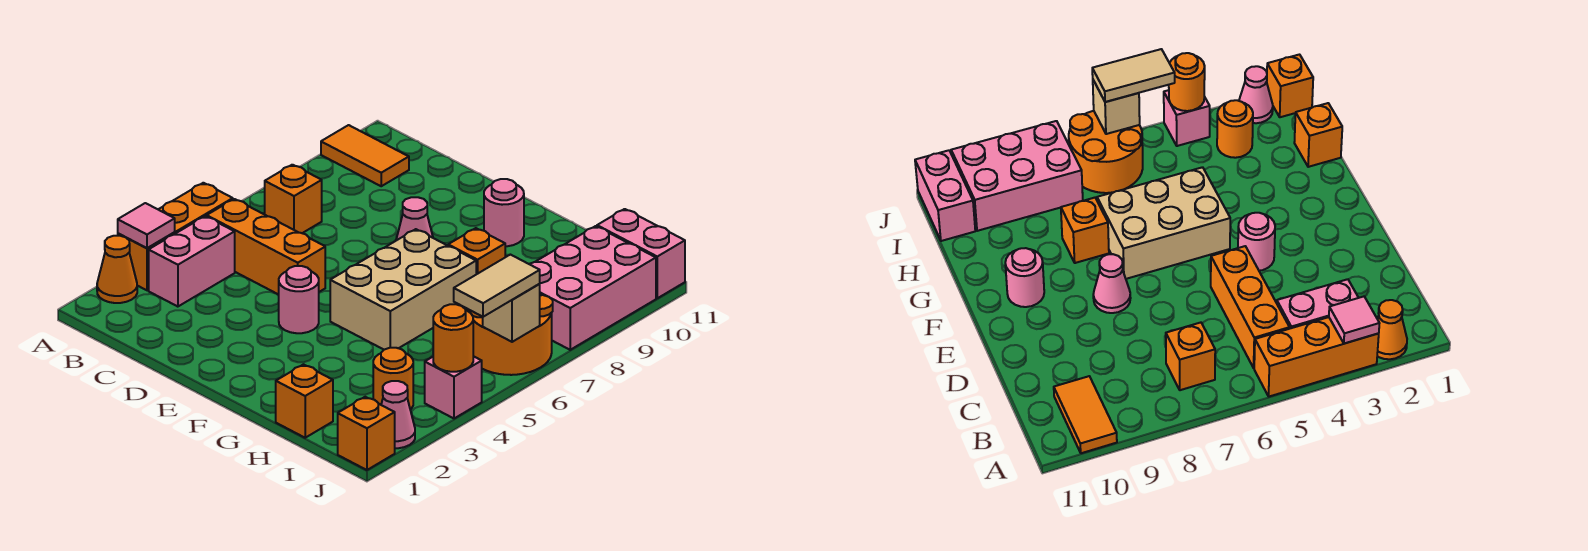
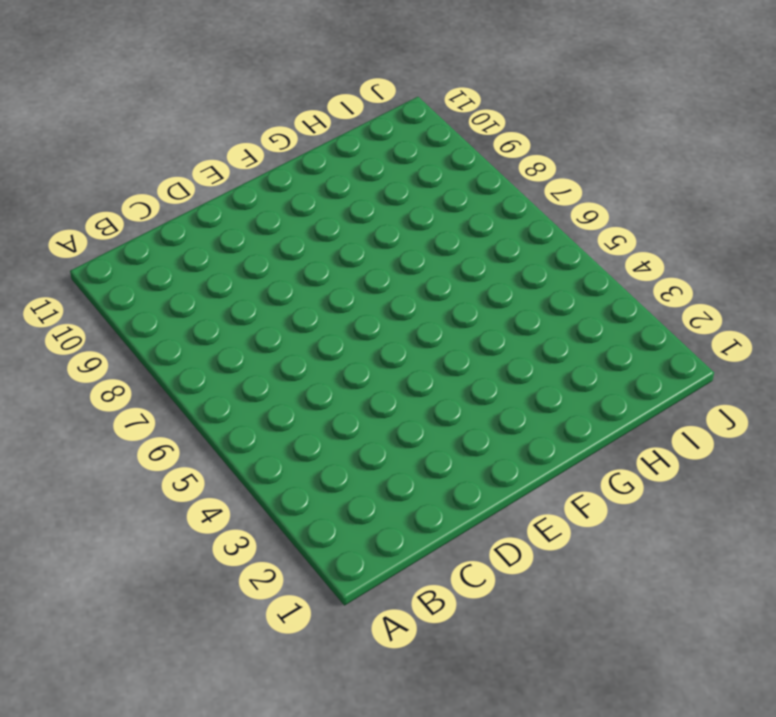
none -> orange 1x1 cone [97,236,137,303]
none -> orange 1x3 brick [118,183,233,290]
none -> orange 1x2 tile [321,125,409,186]

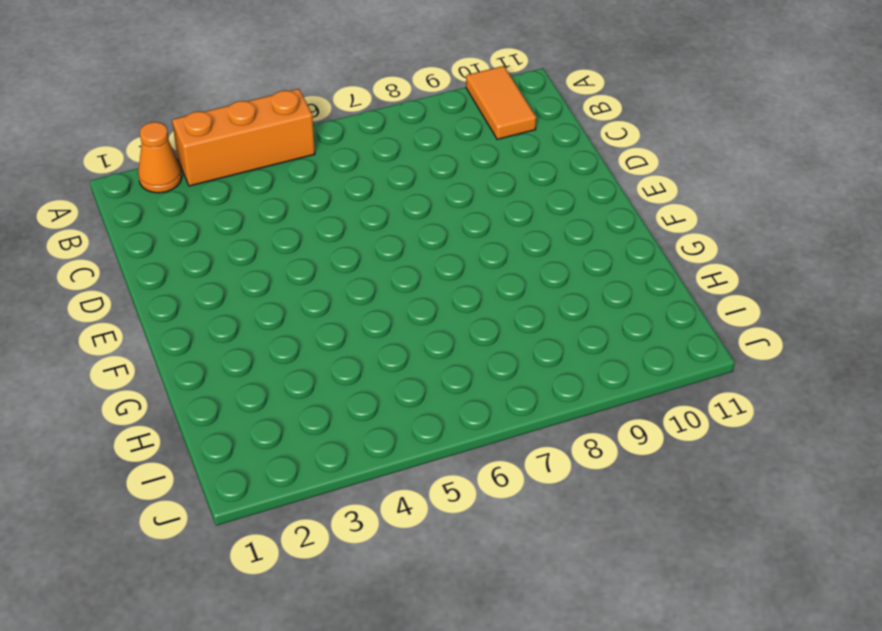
none -> pink 1x2 brick [149,216,235,307]
none -> orange 1x3 brick [207,199,325,295]
none -> orange 1x1 brick [265,165,322,233]

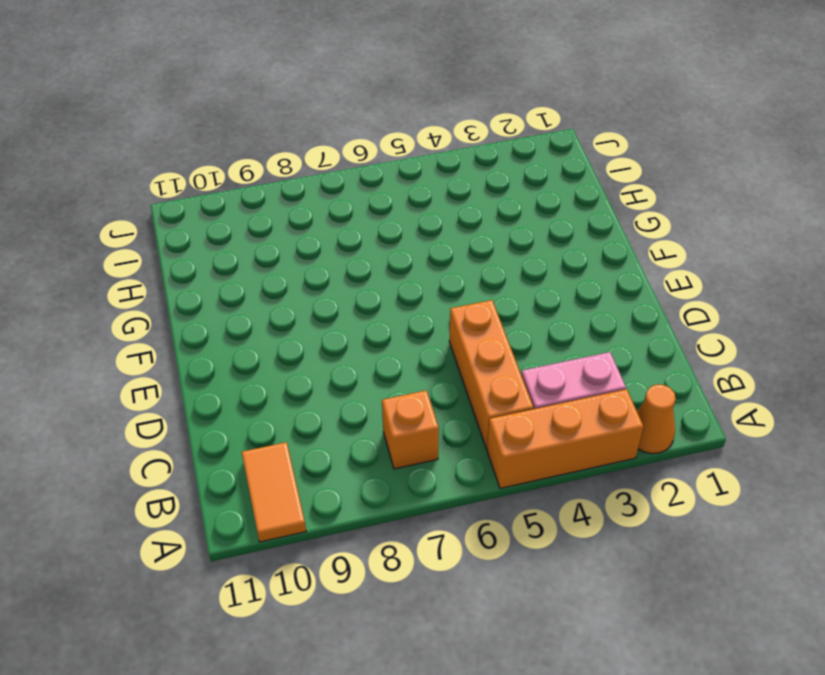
none -> pink 1x1 round brick [279,266,319,333]
none -> pink 1x1 cone [396,197,433,241]
none -> tan 2x3 brick [330,229,476,350]

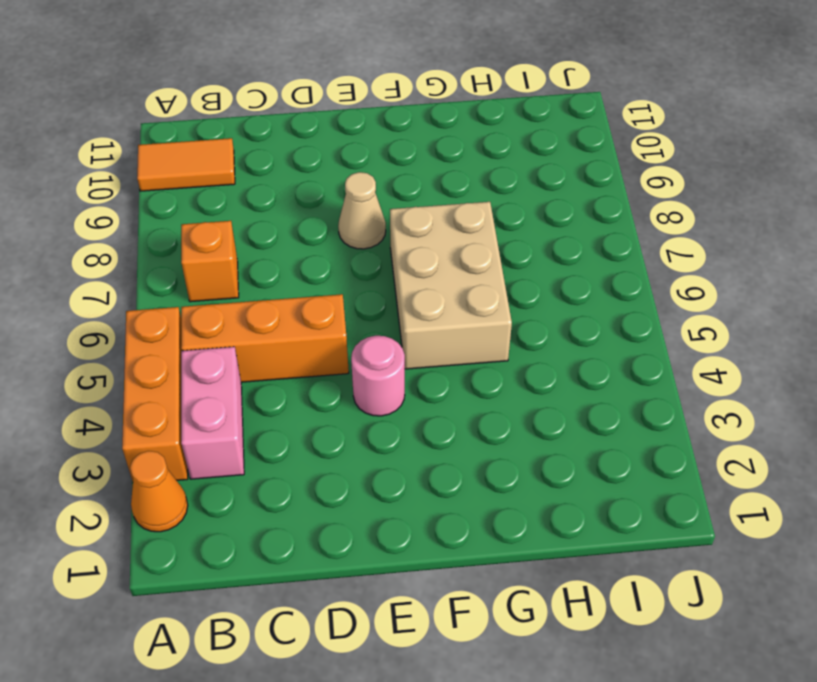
tan 1x1 cone [338,172,386,249] -> pink 1x1 cone [396,197,433,241]
none -> pink 1x1 round brick [484,179,524,246]
none -> orange 1x1 brick [448,228,505,274]
none -> orange 1x1 brick [276,365,333,438]

